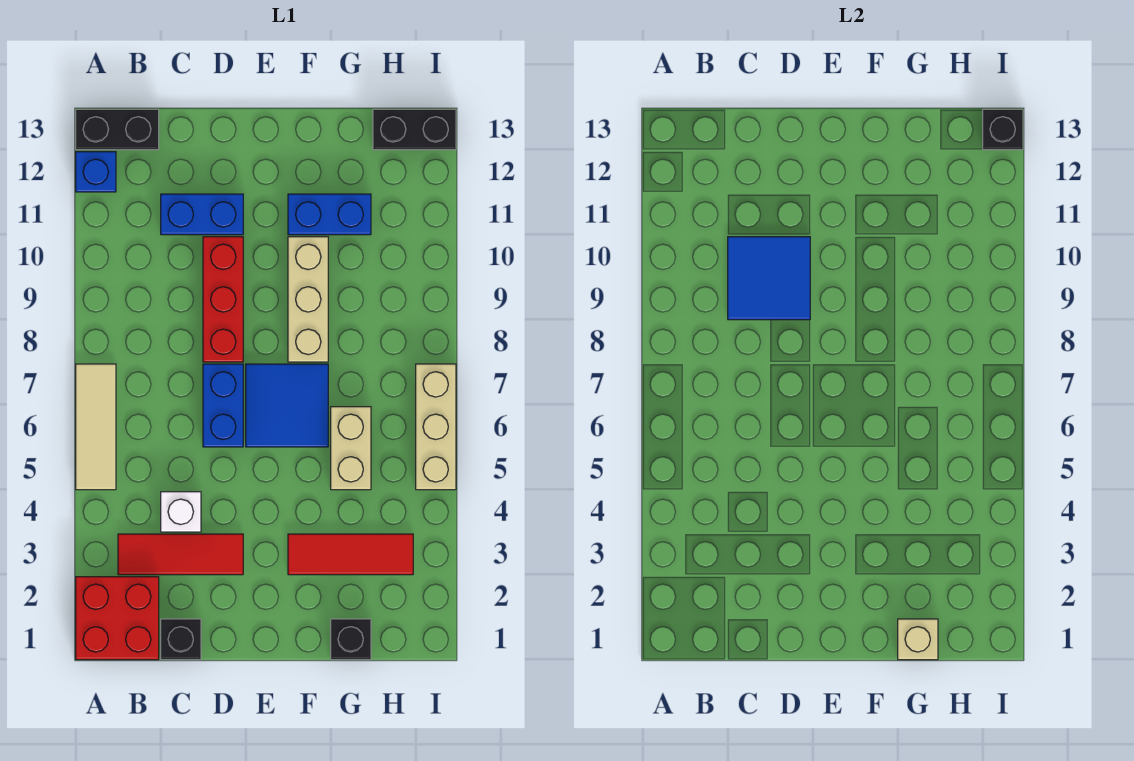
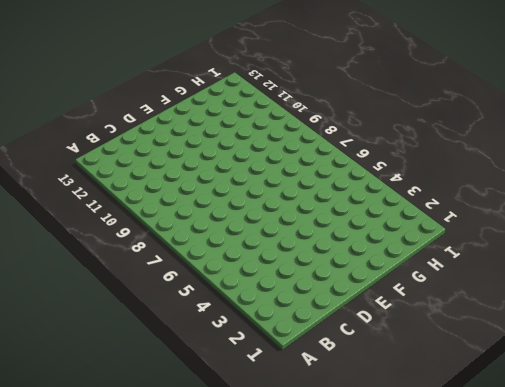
none -> red 2x2 brick [76,577,159,660]
none -> tan 1x3 tile [76,364,116,490]
none -> blue 1x1 brick [76,152,116,192]

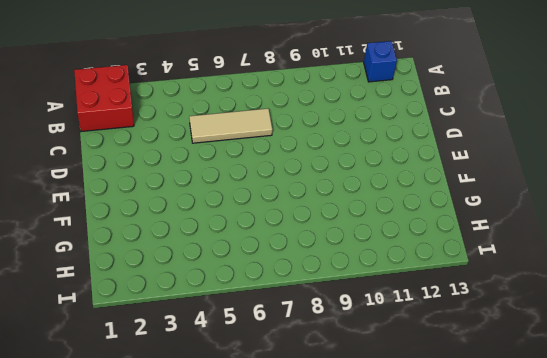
tan 1x3 tile [189,109,272,143] -> tan 1x3 tile moved to [76,364,116,490]
none -> black 1x2 brick [76,109,159,150]
none -> red 1x3 tile [118,534,243,575]
none -> black 1x1 brick [161,619,201,660]

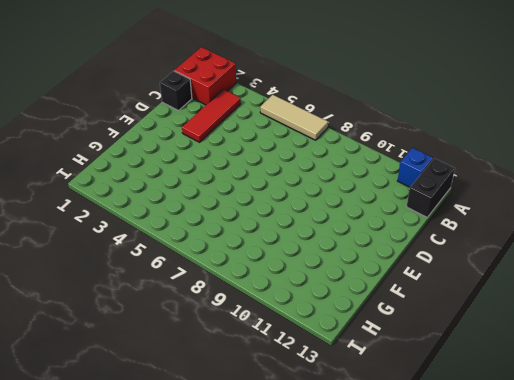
none -> white 1x1 brick [161,492,201,532]
none -> blue 1x2 brick [161,194,243,235]
none -> blue 1x2 brick [203,364,243,447]

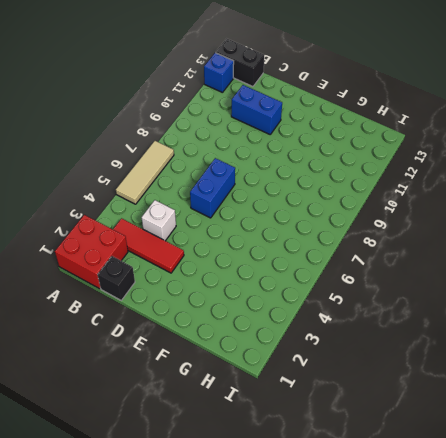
none -> red 1x3 brick [203,237,243,362]
none -> blue 2x2 tile [246,364,328,447]
none -> red 1x3 tile [288,534,413,575]

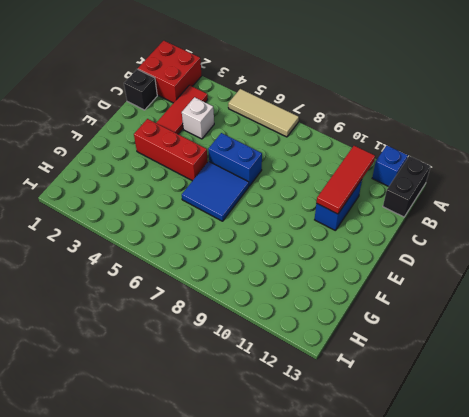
red 1x3 tile [316,146,375,214] -> red 1x3 tile moved to [288,534,413,575]
red 1x3 brick [134,119,208,181] -> red 1x3 brick moved to [203,237,243,362]
none -> tan 1x3 brick [288,237,328,362]
none -> blue 1x2 brick [288,194,371,235]
none -> black 1x1 brick [331,619,371,660]

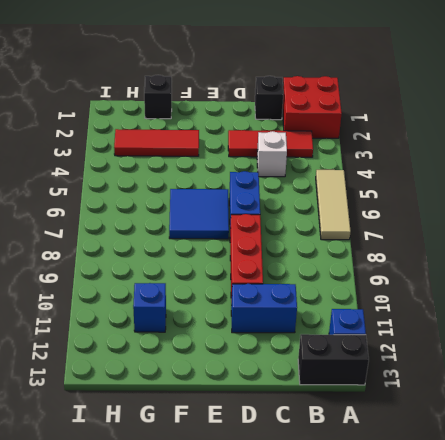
blue 1x1 brick [133,283,166,332] -> blue 1x2 brick [288,194,371,235]
none -> tan 1x3 brick [288,237,328,362]
none -> tan 1x2 brick [331,407,371,490]
none -> black 1x2 brick [373,109,456,150]

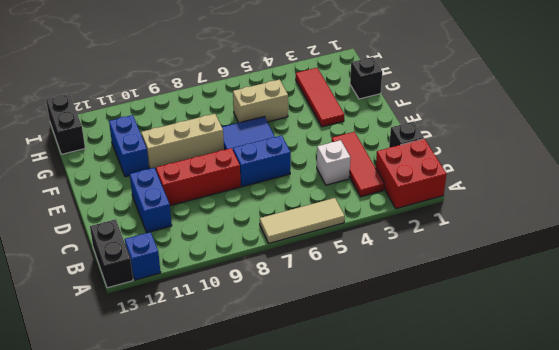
none -> tan 1x3 brick [416,364,456,490]
none -> blue 2x2 tile [728,237,810,320]
none -> tan 1x1 brick [898,619,938,660]

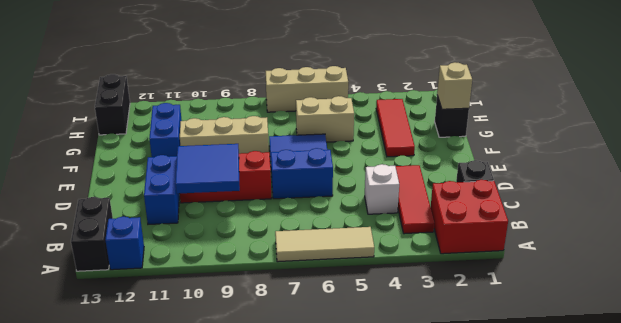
none -> black 1x1 brick [983,109,1023,150]

